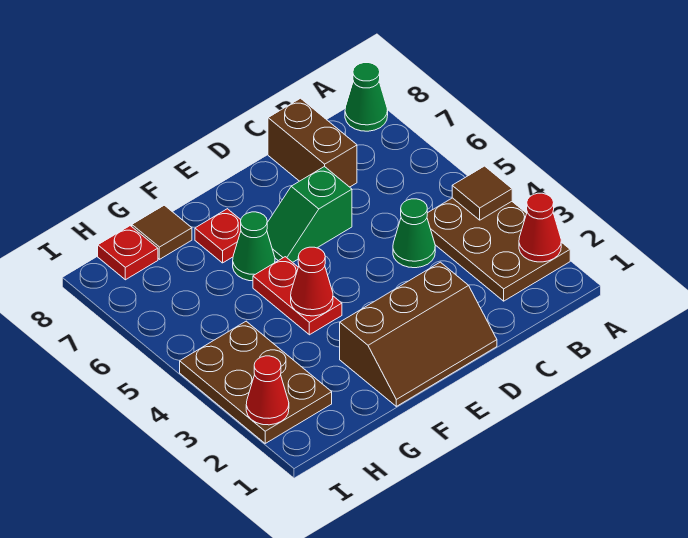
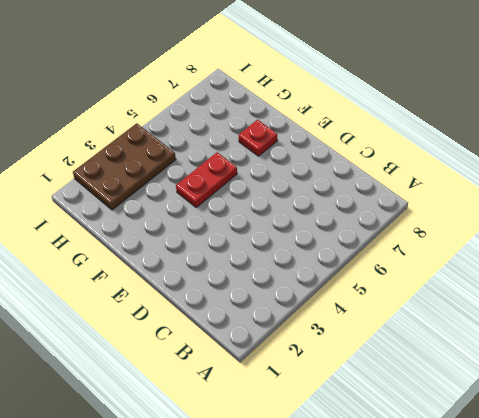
none -> brown 2x3 plate [427,198,570,301]
none -> green 1x1 cone [345,63,388,131]
none -> green 1x1 cone [393,199,435,268]

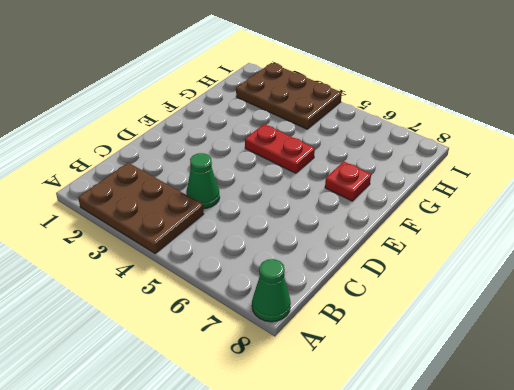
none -> brown 1x2 brick [268,98,357,187]
none -> brown 2x3 slope [340,262,497,406]
none -> green 1x2 slope [267,166,352,262]

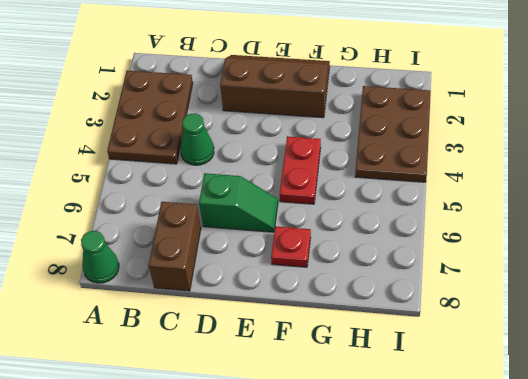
none -> green 1x1 cone [233,212,275,281]
none -> brown 1x1 tile [132,205,192,259]
none -> red 1x1 plate [98,226,158,280]

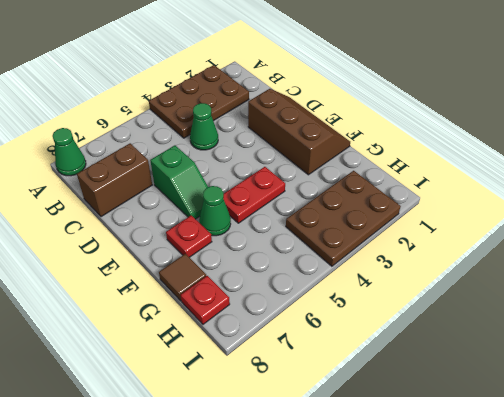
none -> red 1x1 cone [519,193,561,262]
none -> brown 1x1 tile [452,166,512,220]
none -> red 1x1 cone [291,247,333,316]

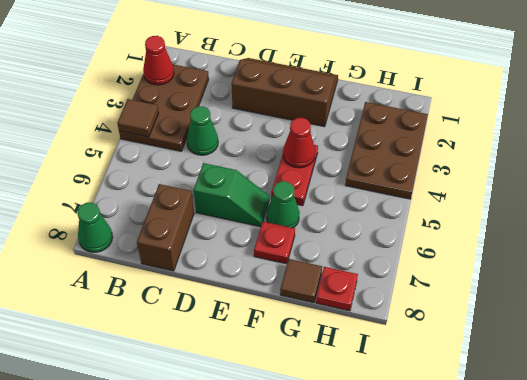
none -> red 1x1 cone [246,356,289,425]

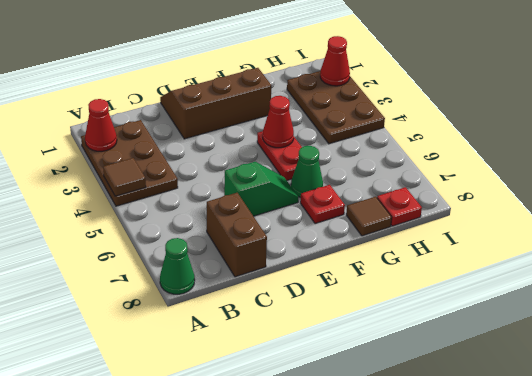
none -> green 1x1 cone [393,199,435,268]

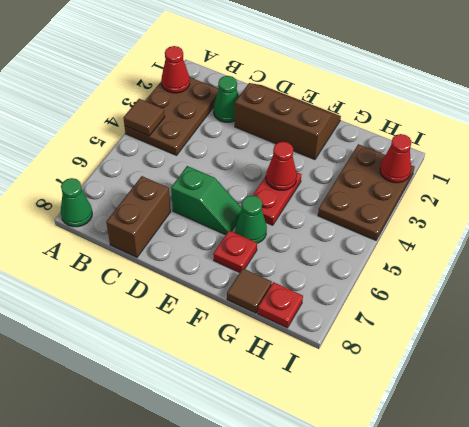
green 1x1 cone [213,76,239,122] -> green 1x1 cone moved to [393,199,435,268]

